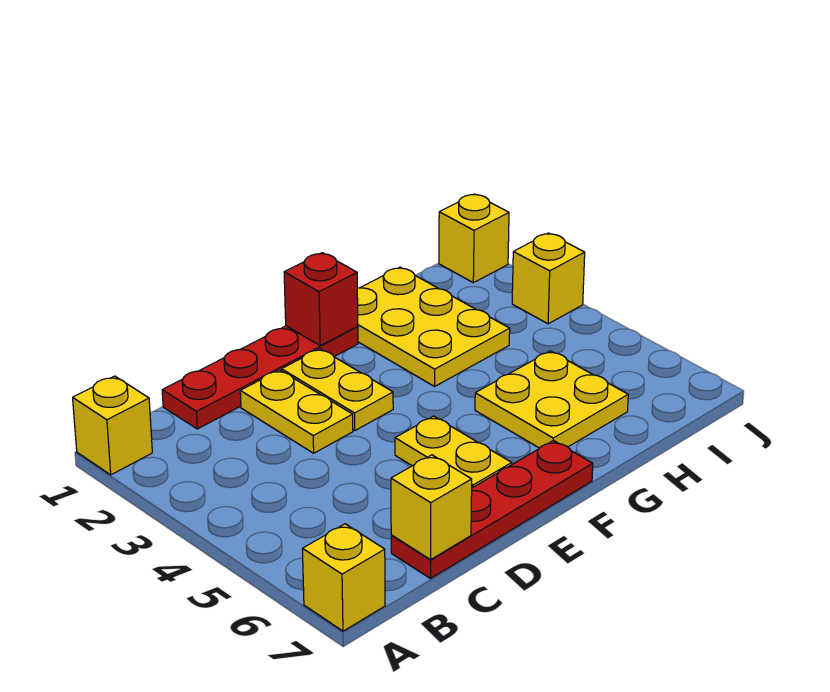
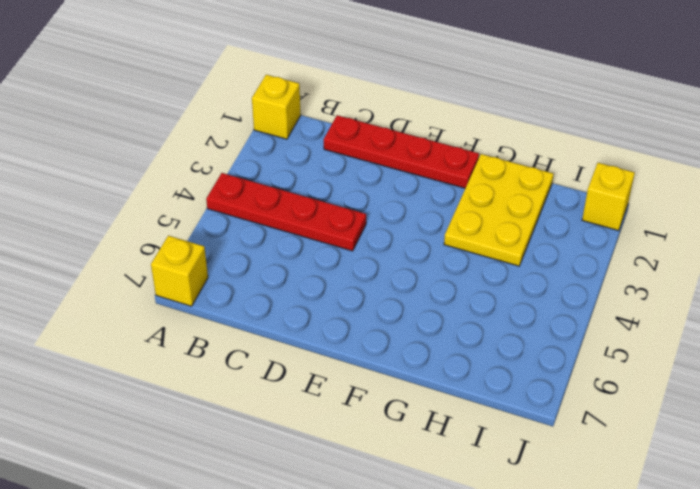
red 1x4 plate [206,173,366,251] -> red 1x4 plate moved to [391,440,593,578]
none -> yellow 1x2 plate [240,370,353,453]
none -> yellow 1x2 plate [282,349,393,430]
none -> yellow 1x2 plate [395,416,512,488]

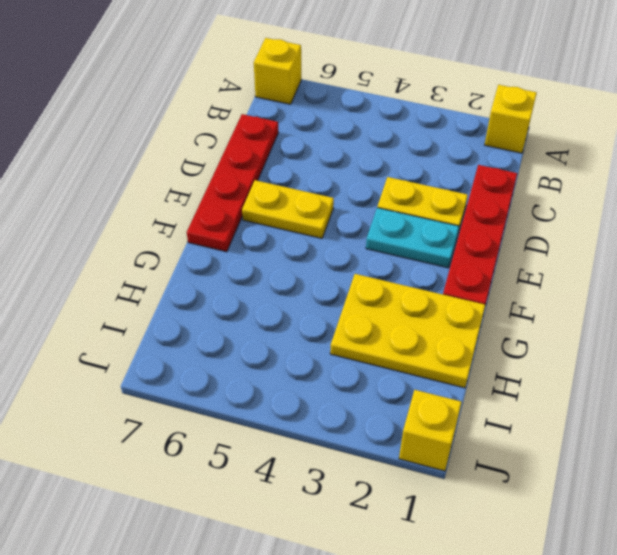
cyan 1x2 plate [366,208,459,268] -> yellow 1x2 plate [282,349,393,430]
none -> yellow 2x2 plate [475,351,628,448]
none -> yellow 1x1 brick [512,233,585,324]
none -> yellow 1x1 brick [391,455,472,560]

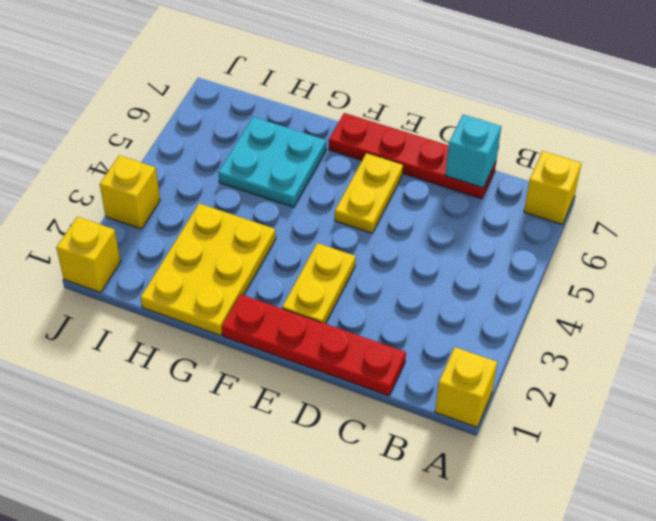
cyan 1x1 brick [445,115,501,188] -> yellow 1x1 brick [391,455,472,560]
cyan 2x2 plate [218,117,326,207] -> yellow 2x2 plate [475,351,628,448]
none -> yellow 1x2 plate [240,370,353,453]
none -> red 1x1 brick [284,253,358,346]

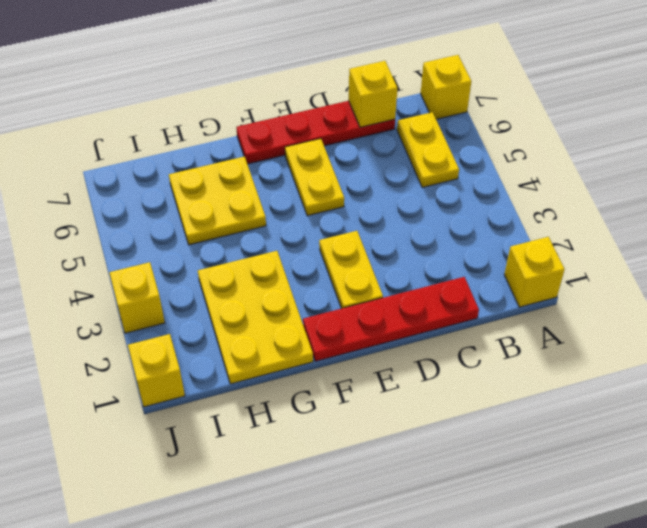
yellow 1x2 plate [397,112,459,187] -> yellow 1x2 plate moved to [240,370,353,453]
none -> red 1x1 brick [284,253,358,346]

